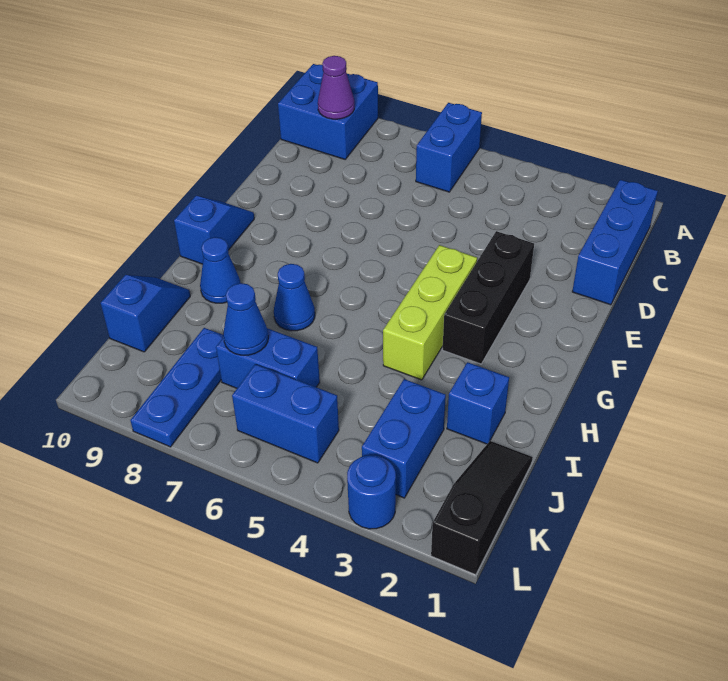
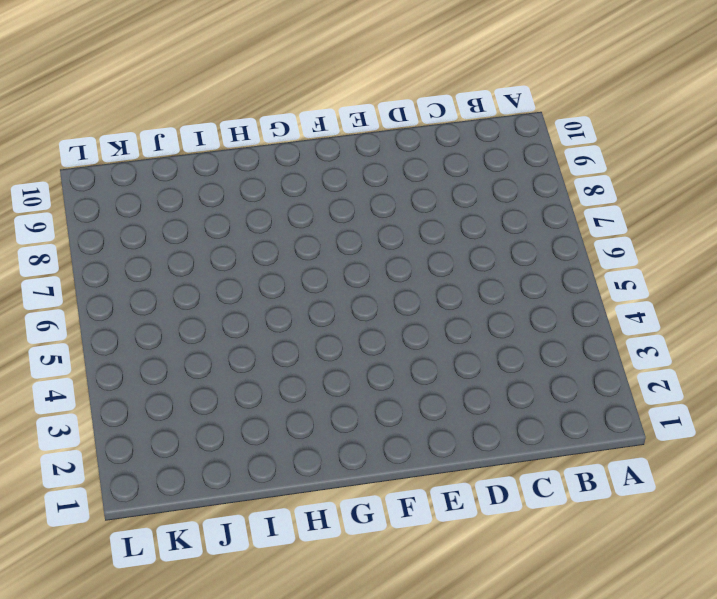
none -> blue 1x2 brick [416,103,482,192]
none -> blue 2x2 brick [278,64,378,159]
none -> blue 1x3 brick [572,180,658,305]

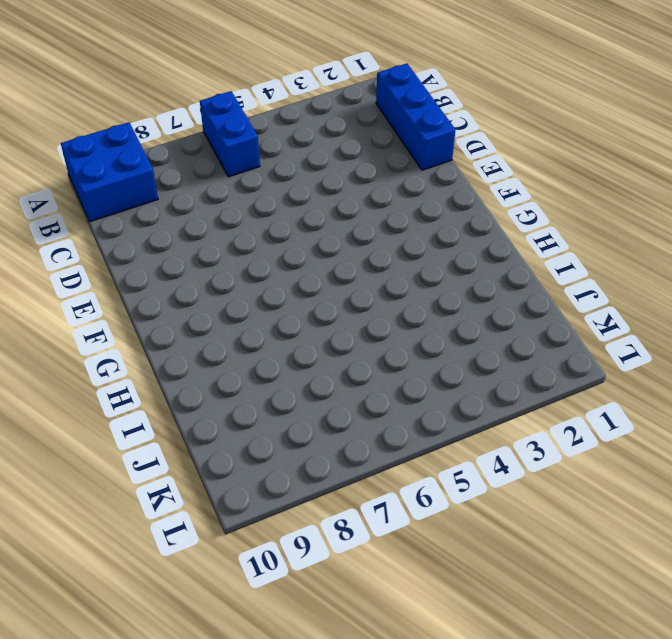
none -> black 1x3 brick [442,231,534,364]
none -> lime 1x3 brick [383,245,477,380]
none -> blue 1x2 slope [174,196,254,264]

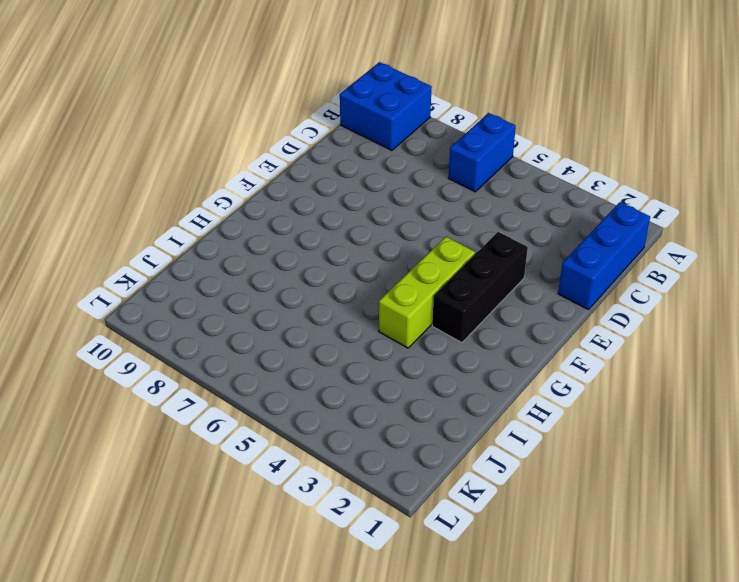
none -> blue 1x2 slope [174,196,254,264]
none -> blue 1x1 cone [274,264,315,331]
none -> blue 1x1 cone [200,237,240,303]

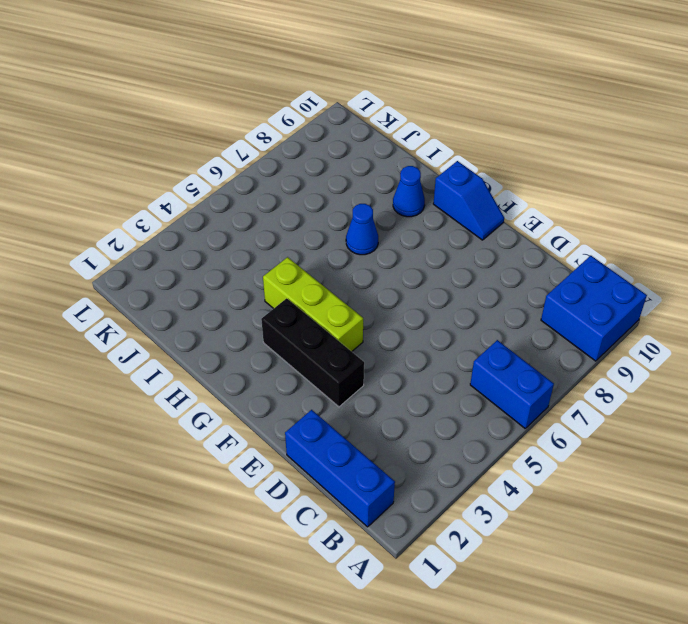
none -> blue 1x1 brick [447,362,509,444]
none -> blue 1x2 slope [101,275,190,352]
none -> black 1x3 slope [431,441,533,575]

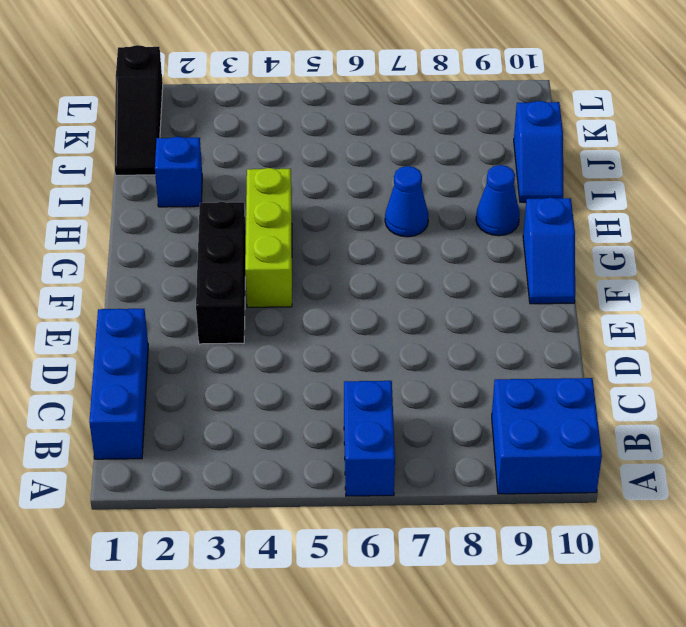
none -> blue 1x2 brick [362,379,446,498]
none -> blue 1x2 brick [216,328,320,388]
none -> blue 1x3 plate [130,328,223,447]

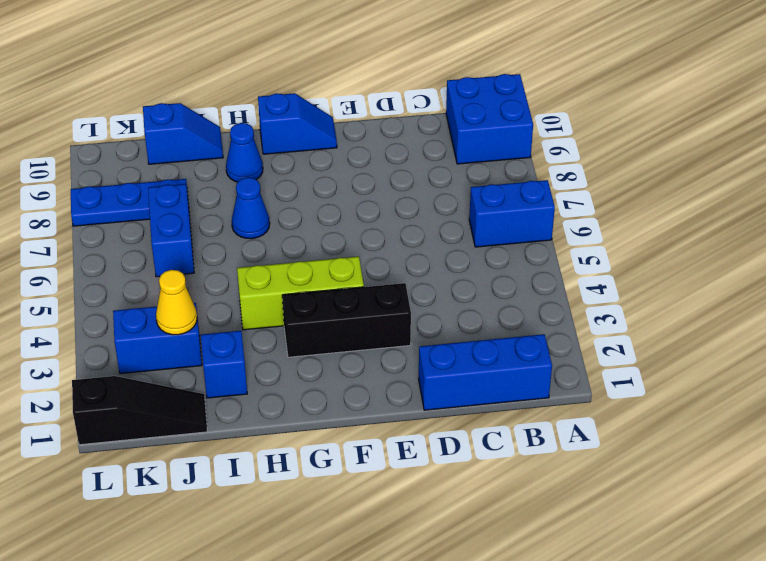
yellow 1x1 cone [156,270,197,335] -> none
none -> blue 1x2 brick [232,364,339,463]
none -> blue 1x1 round brick [347,455,396,529]
none -> purple 1x1 cone [318,56,354,119]

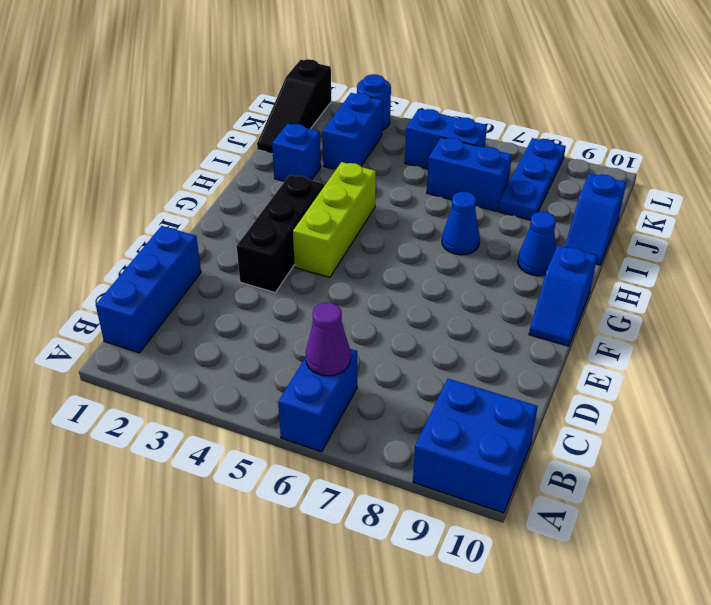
purple 1x1 cone [306,302,351,376] -> purple 1x1 cone moved to [318,56,354,119]
none -> blue 1x1 cone [223,283,268,355]

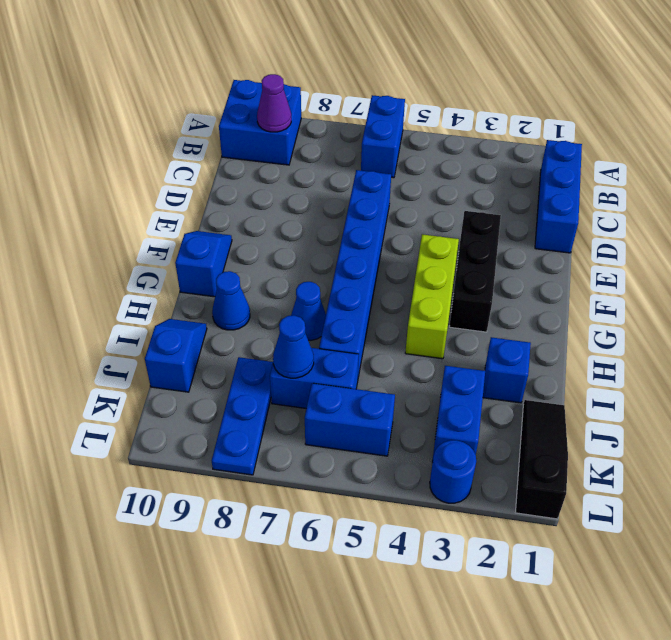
blue 1x6 brick [319,170,391,377] -> none

